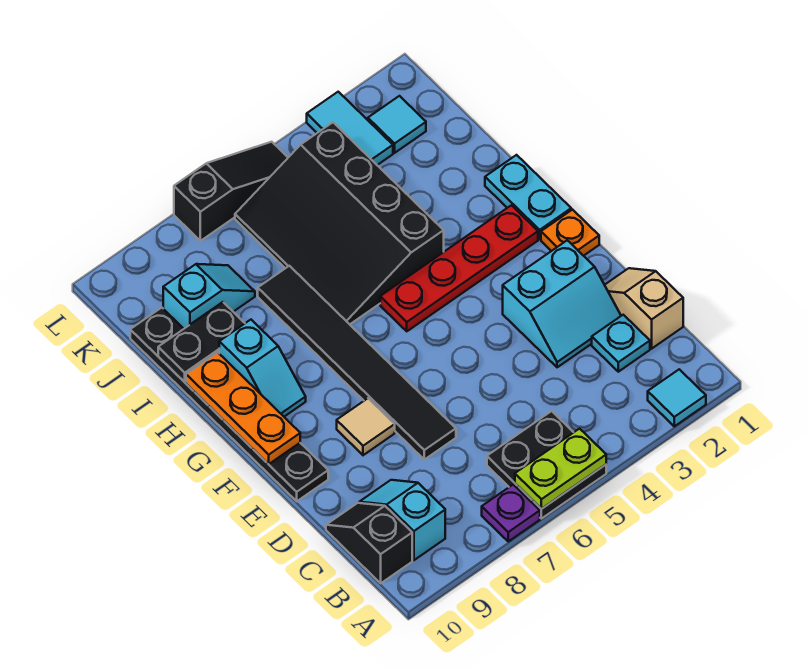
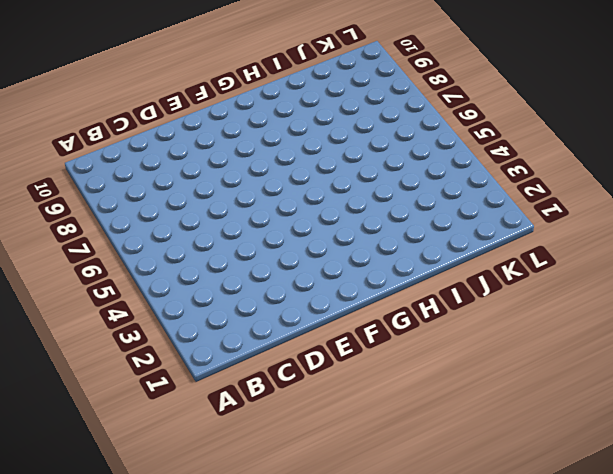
none -> cyan 1x1 tile [648,369,706,426]
none -> black 2x2 plate [487,411,606,519]
none -> purple 1x1 plate [482,485,540,541]

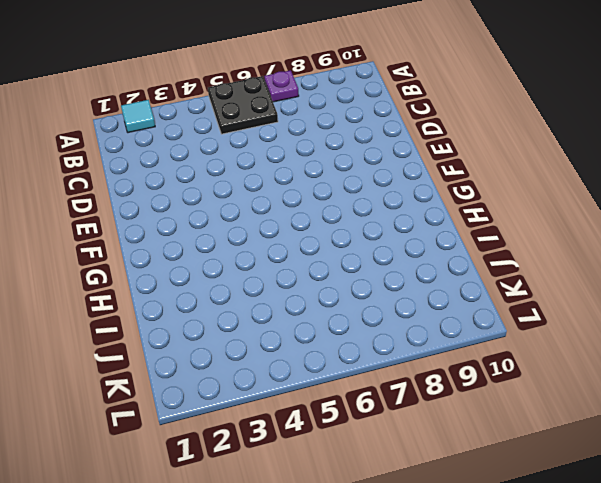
none -> cyan 1x2 slope [359,480,445,560]
none -> black 1x2 slope [326,503,412,583]
none -> tan 1x2 slope [605,268,683,349]

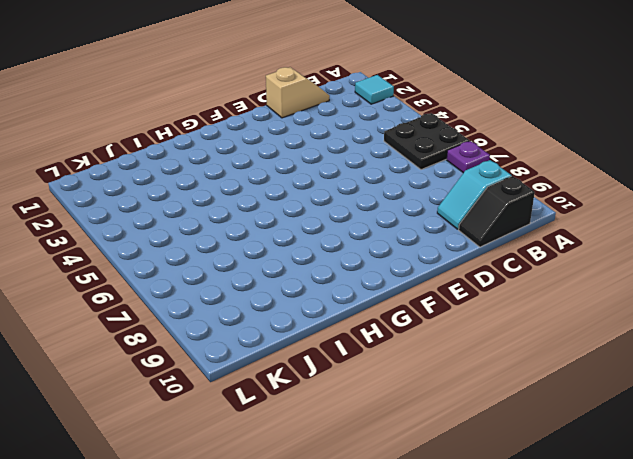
tan 1x2 slope [266,67,330,118] -> tan 1x2 slope turned to [605,268,683,349]
none -> cyan 1x1 plate [592,315,650,372]
none -> cyan 2x2 slope [503,240,621,367]
none -> black 1x6 tile [258,266,456,459]

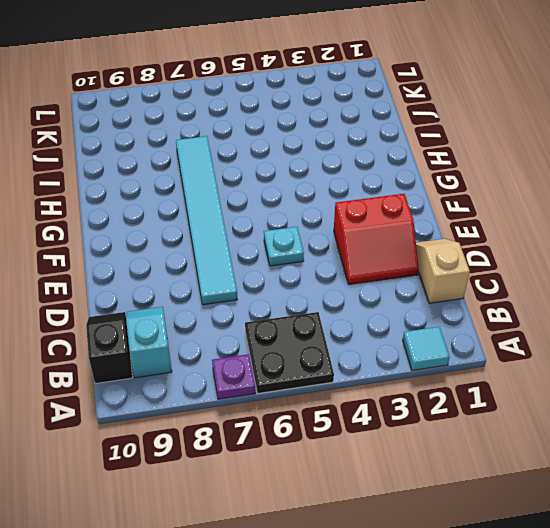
red 2x2 slope [334,194,419,284] -> cyan 2x2 slope [503,240,621,367]
cyan 1x6 tile [176,136,237,305] -> black 1x6 tile [258,266,456,459]
cyan 1x1 plate [264,227,304,266] -> cyan 1x1 plate moved to [592,315,650,372]
none -> tan 1x1 tile [337,398,395,455]
none -> black 1x6 plate [130,308,328,501]
none -> orange 1x1 plate [541,210,599,256]

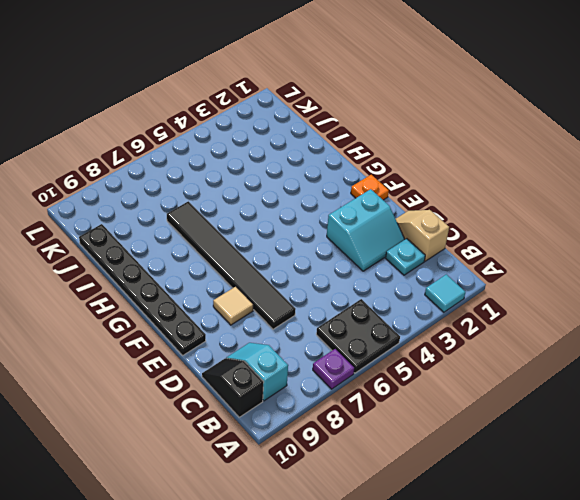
none -> cyan 1x2 plate [485,155,571,239]
none -> red 1x4 plate [380,205,538,331]
none -> cyan 1x2 slope [219,320,306,417]

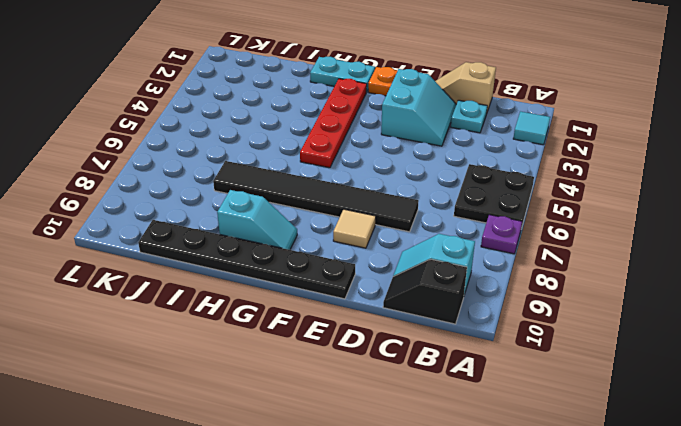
none -> black 3x4 slope [235,122,444,324]
none -> cyan 1x2 slope [163,264,255,329]
none -> cyan 1x1 tile [368,96,426,153]

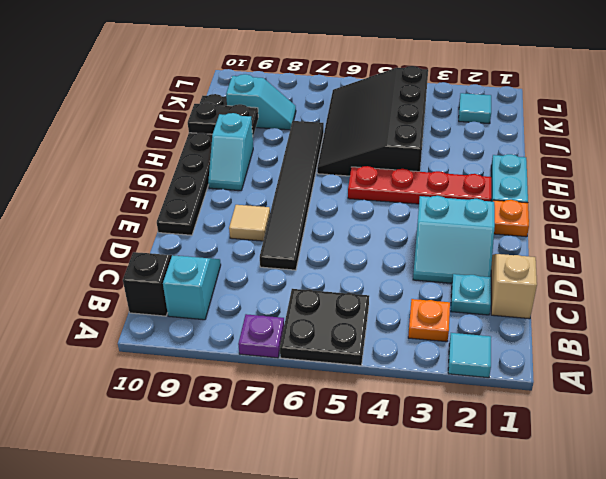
orange 1x1 plate [408,299,450,342] -> none
none -> cyan 1x2 tile [307,92,393,165]
none -> black 1x3 slope [174,142,288,241]
none -> lime 1x2 plate [515,429,606,509]

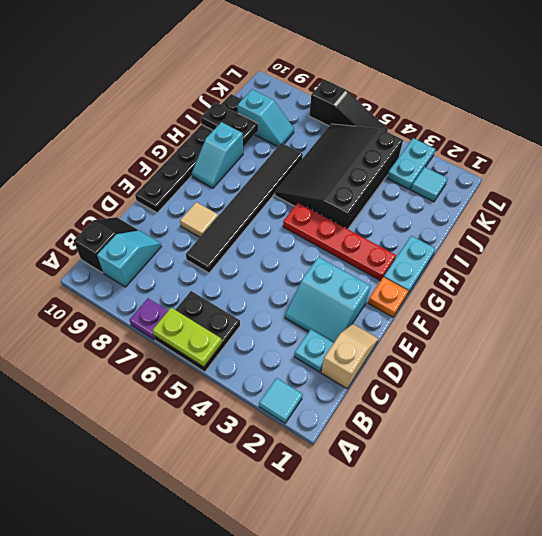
cyan 1x2 plate [387,138,435,189] -> cyan 1x2 tile [307,92,393,165]
none -> orange 1x3 plate [186,352,300,464]

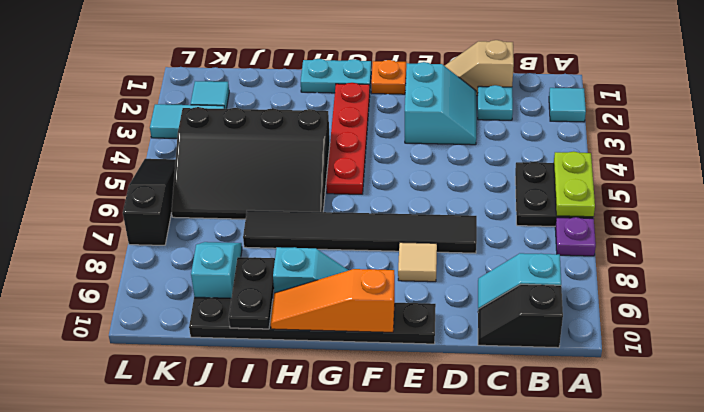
orange 1x3 slope [271,269,395,332] -> orange 1x3 plate [186,352,300,464]

